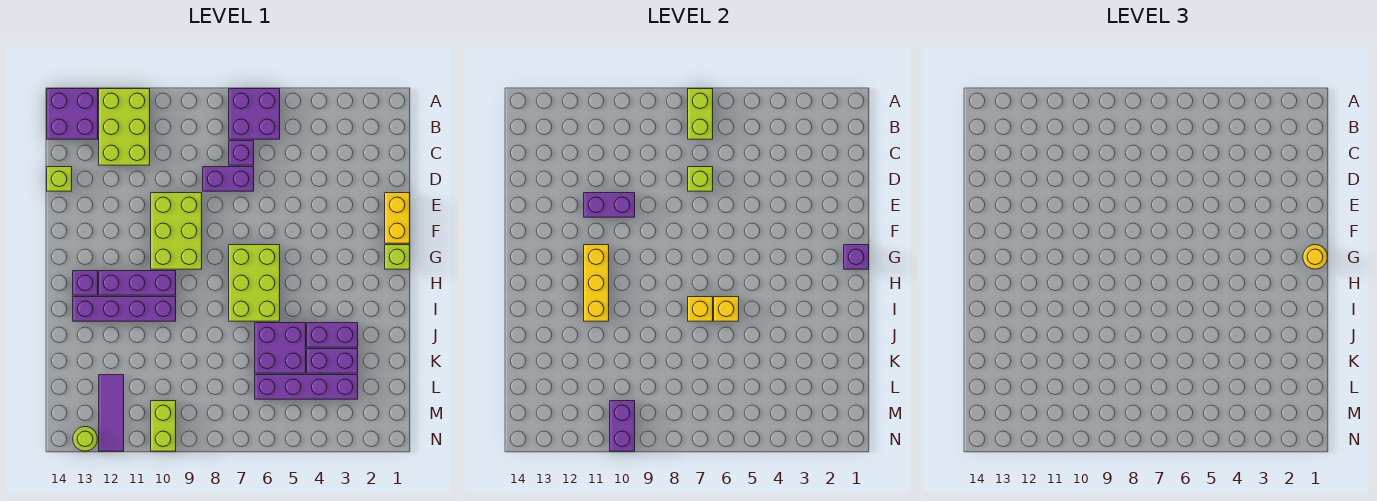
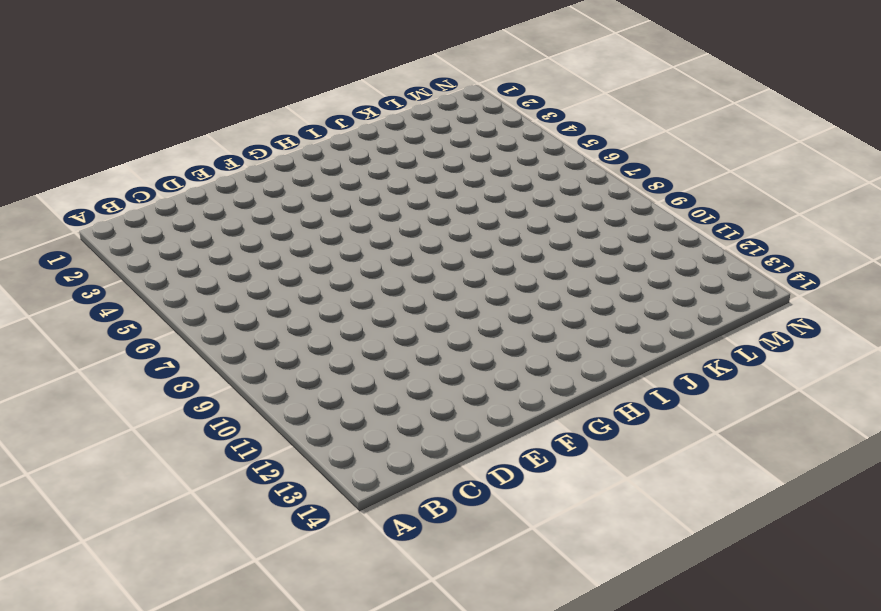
none -> purple 2x2 brick [229,89,280,139]
none -> lime 2x3 brick [99,89,150,165]
none -> purple 2x2 brick [47,89,98,139]

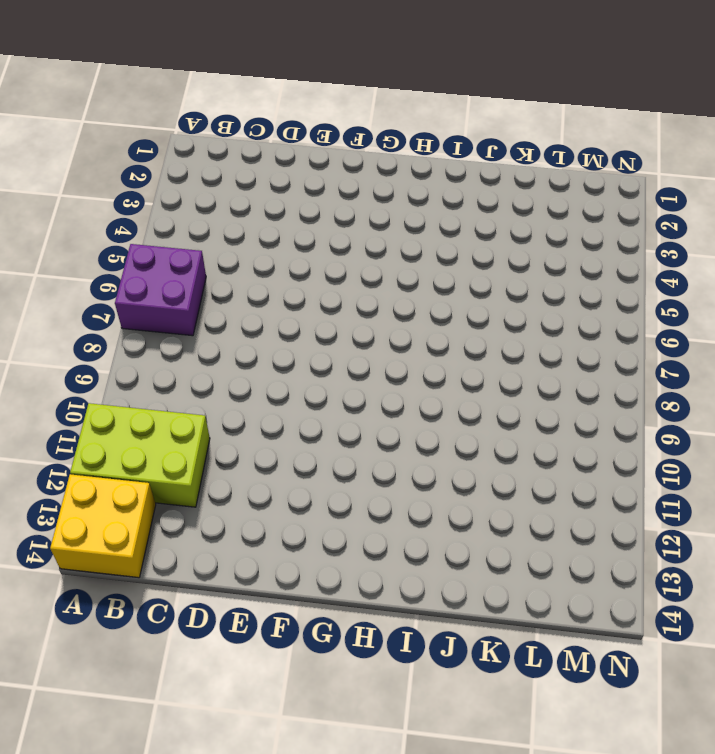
yellow 2x2 brick [50,474,156,578] -> purple 2x2 brick [47,89,98,139]
none -> purple 1x1 brick [229,141,254,165]
none -> purple 1x2 brick [203,167,254,191]
none -> lime 1x1 brick [47,167,72,191]

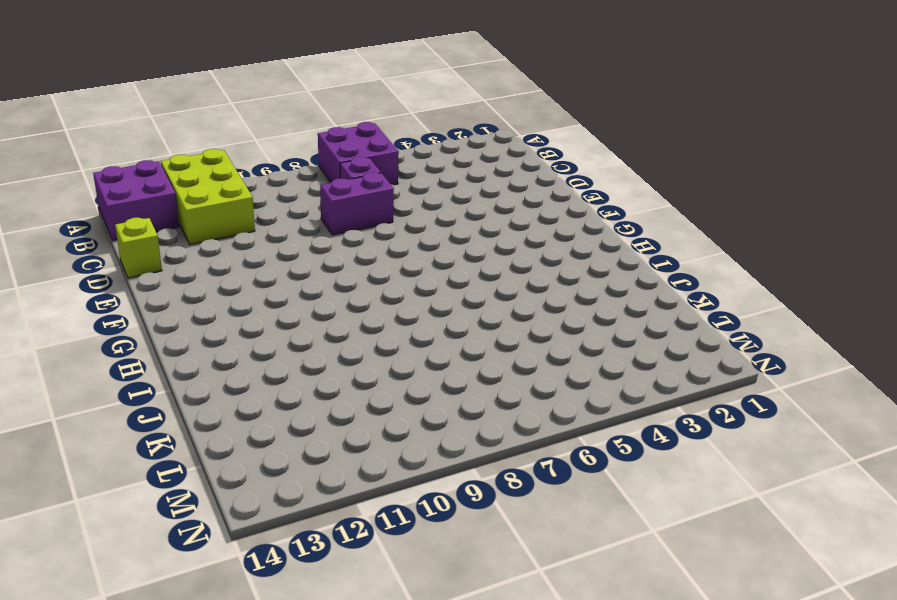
none -> yellow 1x2 brick [385,193,410,243]
none -> lime 2x3 brick [151,193,202,269]
none -> lime 1x1 brick [385,245,410,269]

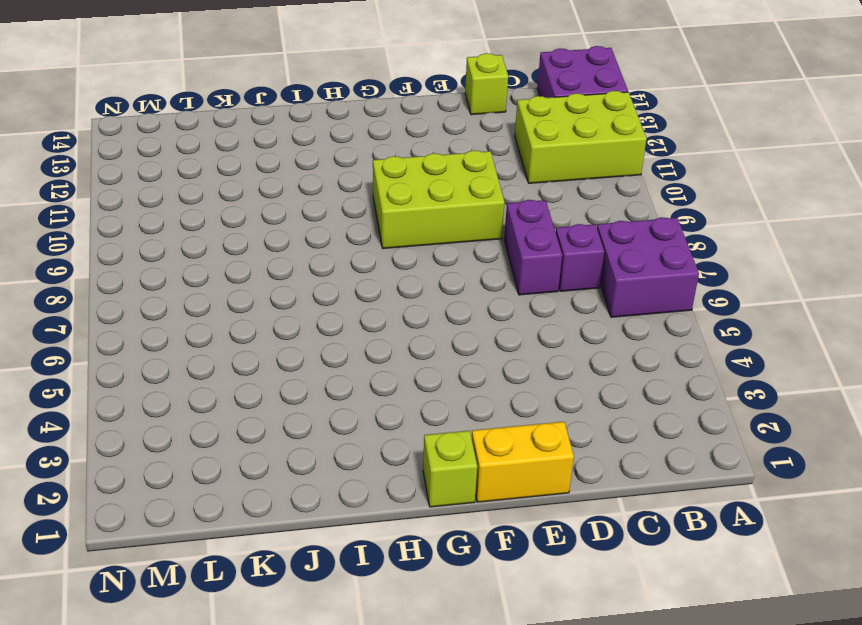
none -> lime 2x3 brick [229,245,280,321]
none -> purple 1x3 brick [99,271,176,295]
none -> purple 1x1 brick [73,271,98,295]

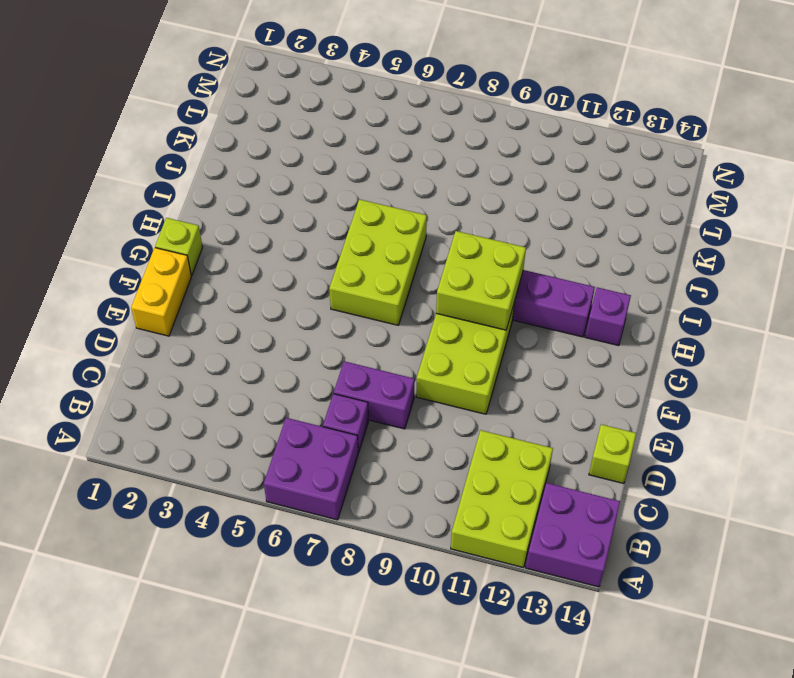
lime 2x2 brick [436,231,526,330] -> none
none -> purple 1x4 brick [73,297,176,321]
none -> purple 1x2 brick [307,323,358,347]
none -> purple 2x2 brick [255,323,306,373]

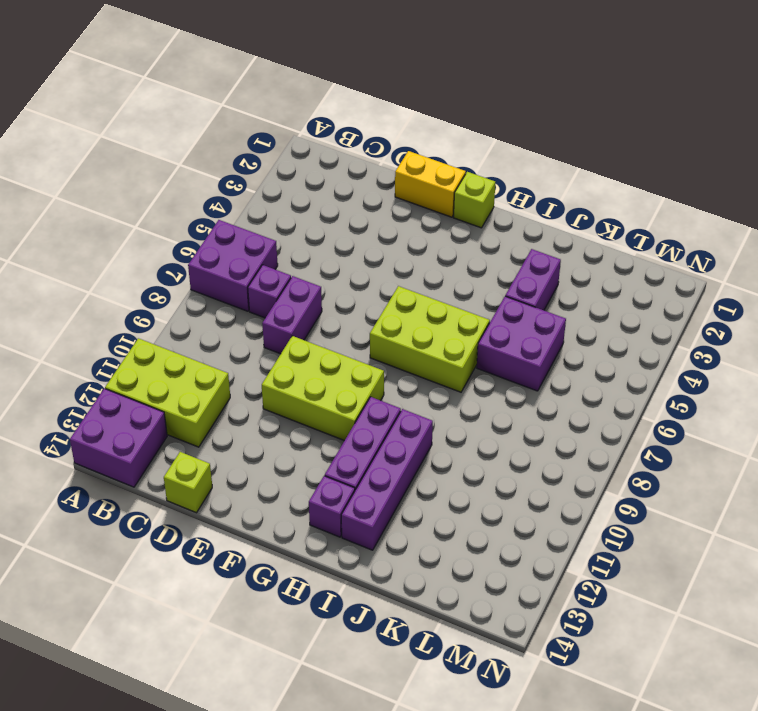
none -> purple 1x2 brick [307,349,358,373]
none -> purple 1x4 brick [255,375,358,399]
none -> purple 1x3 tile [99,375,124,451]

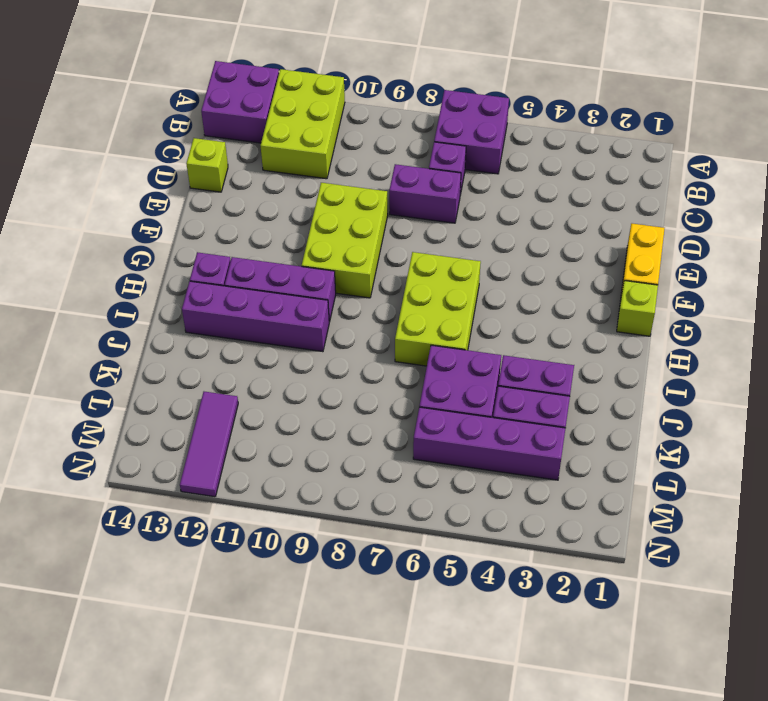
none -> lime 1x2 brick [151,401,176,451]
none -> lime 1x1 round brick [73,427,97,451]
none -> lime 1x2 brick [688,89,713,139]

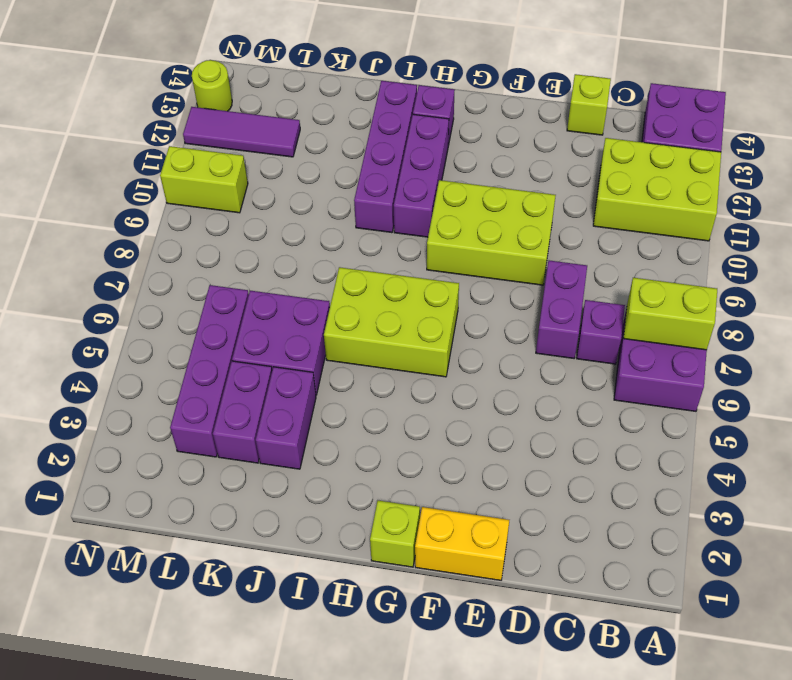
none -> lime 1x1 brick [688,167,713,191]
none -> purple 1x2 brick [584,193,635,217]
none -> purple 1x1 brick [844,245,869,269]

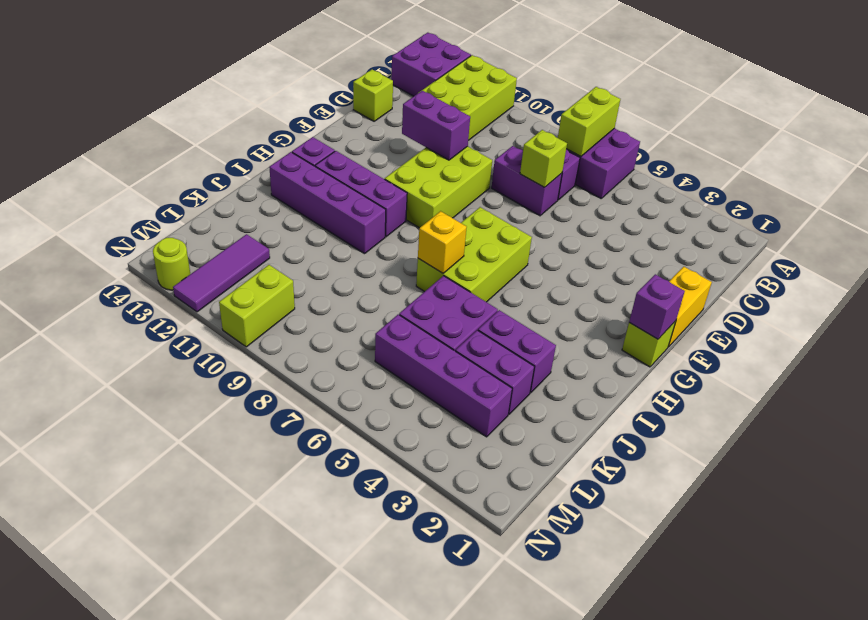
none -> yellow 1x3 brick [584,245,609,321]
none -> yellow 1x1 brick [714,297,739,321]
none -> purple 1x2 brick [610,401,635,451]

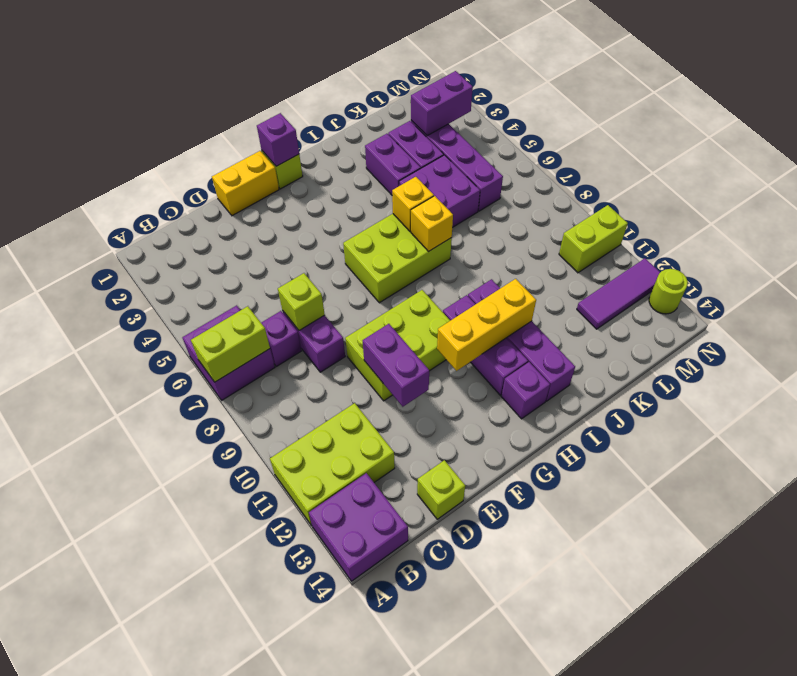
purple 1x2 brick [411,71,473,136] -> purple 1x2 brick moved to [610,401,635,451]
none -> yellow 1x1 round brick [1303,245,1327,269]

